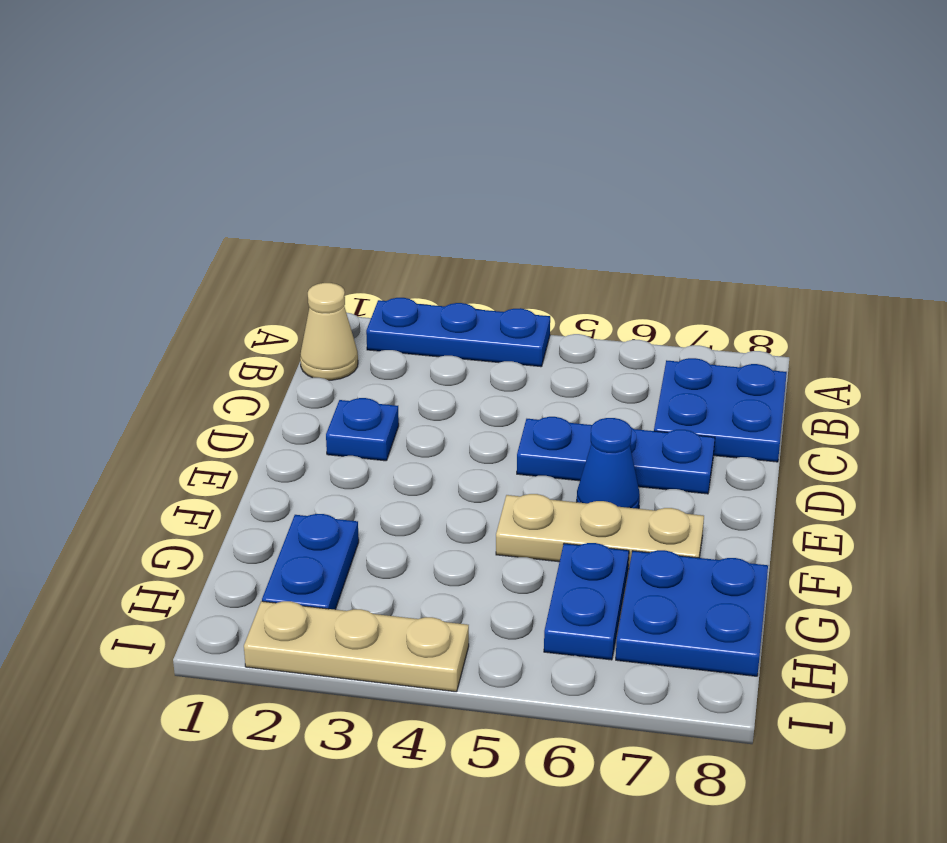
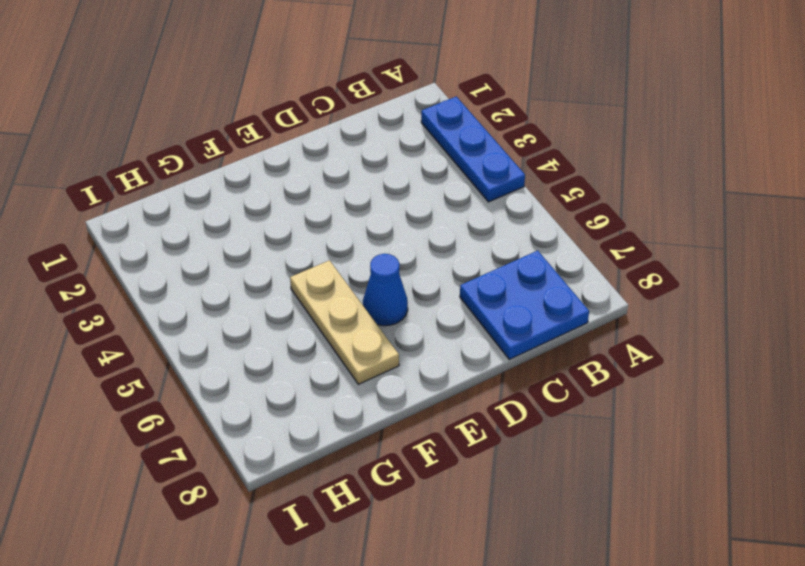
none -> tan 1x1 cone [300,283,358,380]
none -> blue 1x1 plate [326,398,399,461]

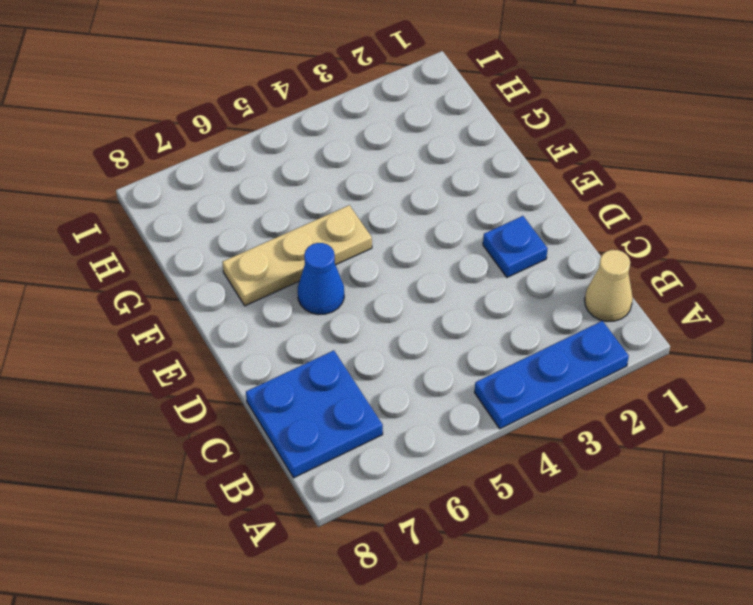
none -> blue 1x3 plate [517,417,715,494]
none -> blue 1x2 plate [262,514,359,610]

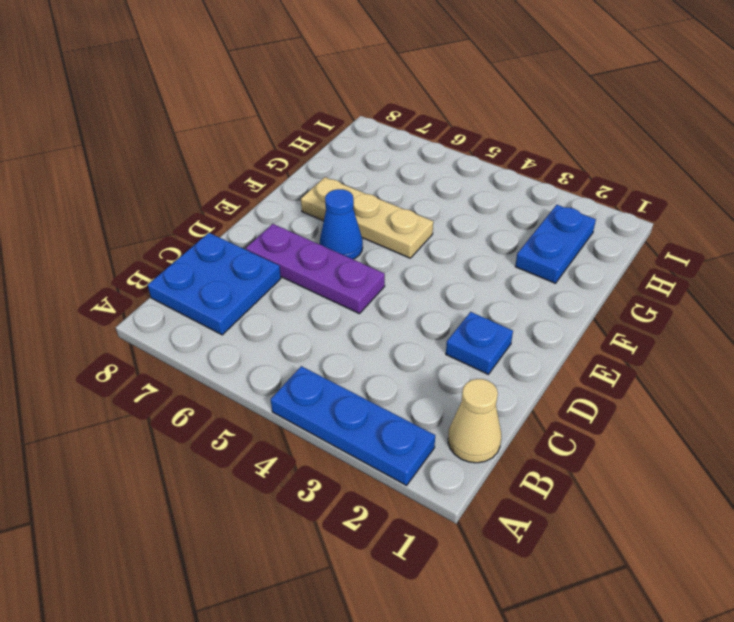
purple 1x3 plate [246,224,385,314] -> blue 1x3 plate [517,417,715,494]
none -> blue 1x2 plate [544,543,629,660]
none -> blue 2x2 plate [616,550,768,676]

